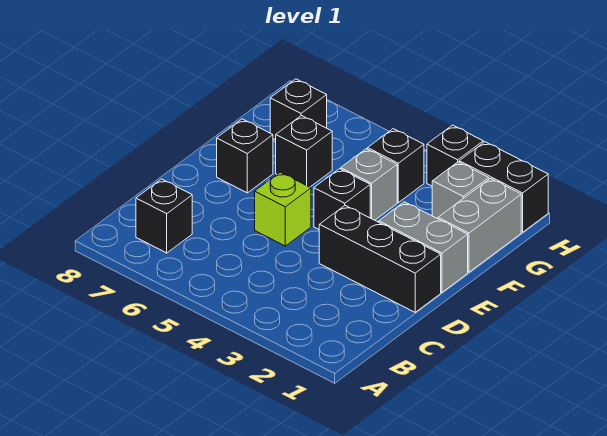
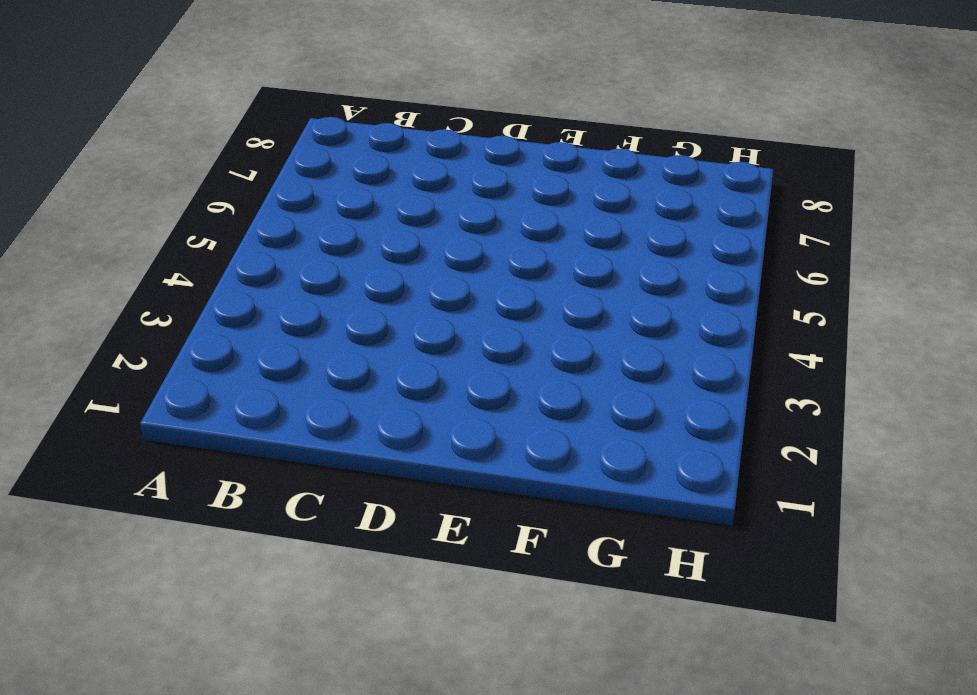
none -> black 1x1 brick [136,179,192,253]
none -> black 1x3 brick [319,205,441,312]
none -> lime 1x1 brick [255,172,311,246]

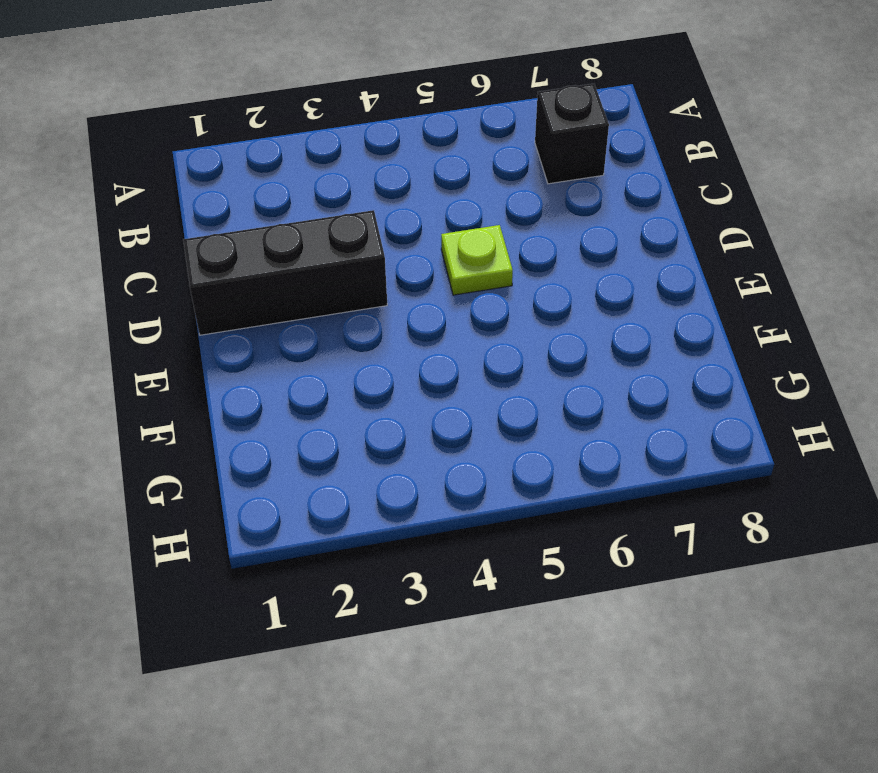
lime 1x1 plate [441,225,513,295] -> lime 1x1 brick [255,172,311,246]
none -> grey 1x2 brick [379,202,468,292]
none -> black 1x1 brick [314,169,370,229]
none -> black 1x1 brick [217,119,273,193]

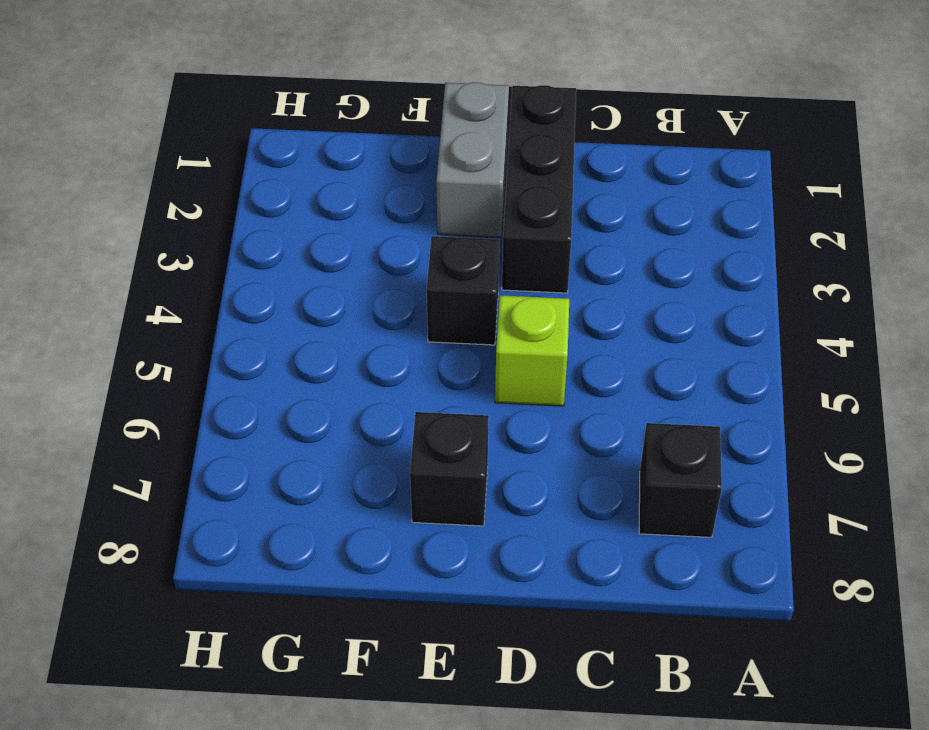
none -> grey 1x2 brick [438,178,521,272]
none -> grey 1x1 brick [341,149,397,220]
none -> black 1x1 brick [276,116,332,187]

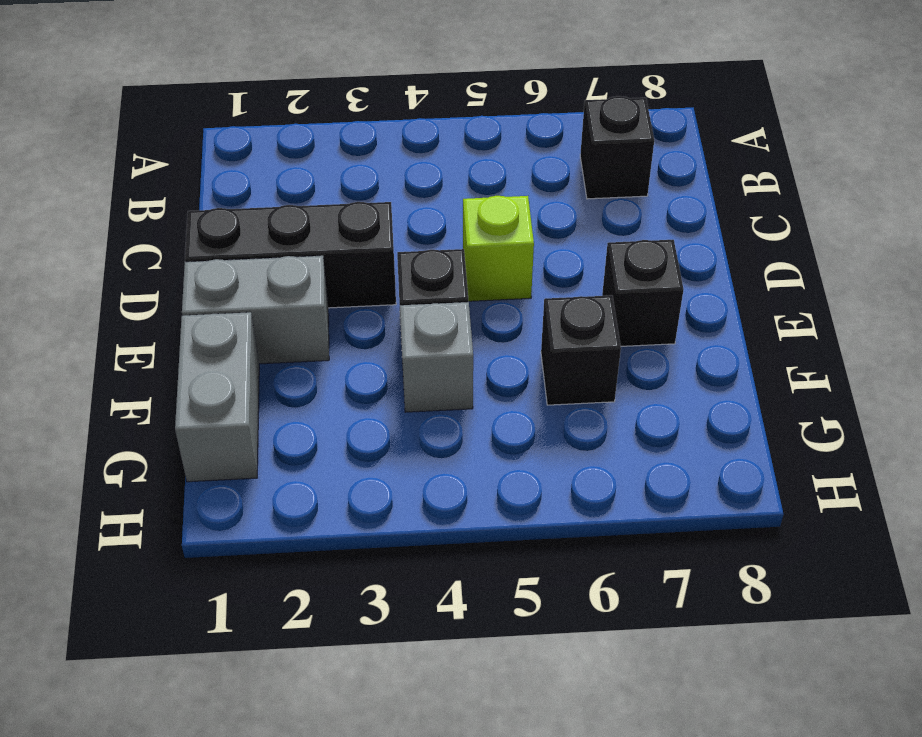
none -> grey 1x1 brick [432,162,489,219]
none -> black 1x1 brick [368,129,424,202]
none -> black 1x1 brick [270,79,327,140]

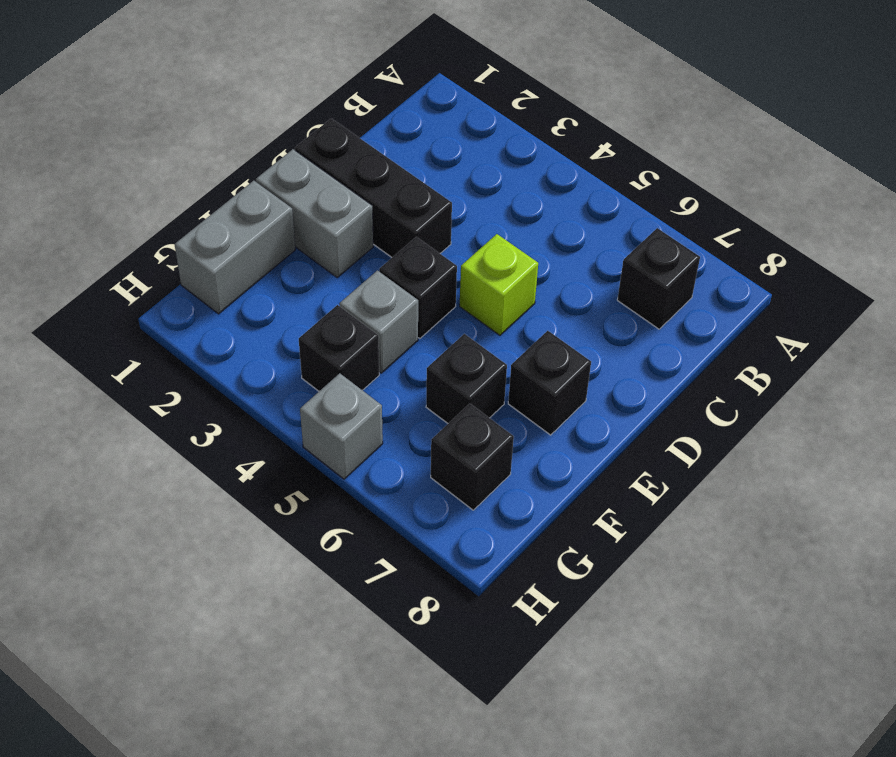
grey 1x1 brick [300,373,383,479] -> grey 1x1 brick moved to [432,162,489,219]
none -> black 1x2 brick [459,142,548,232]
none -> black 1x1 brick [427,125,483,186]

